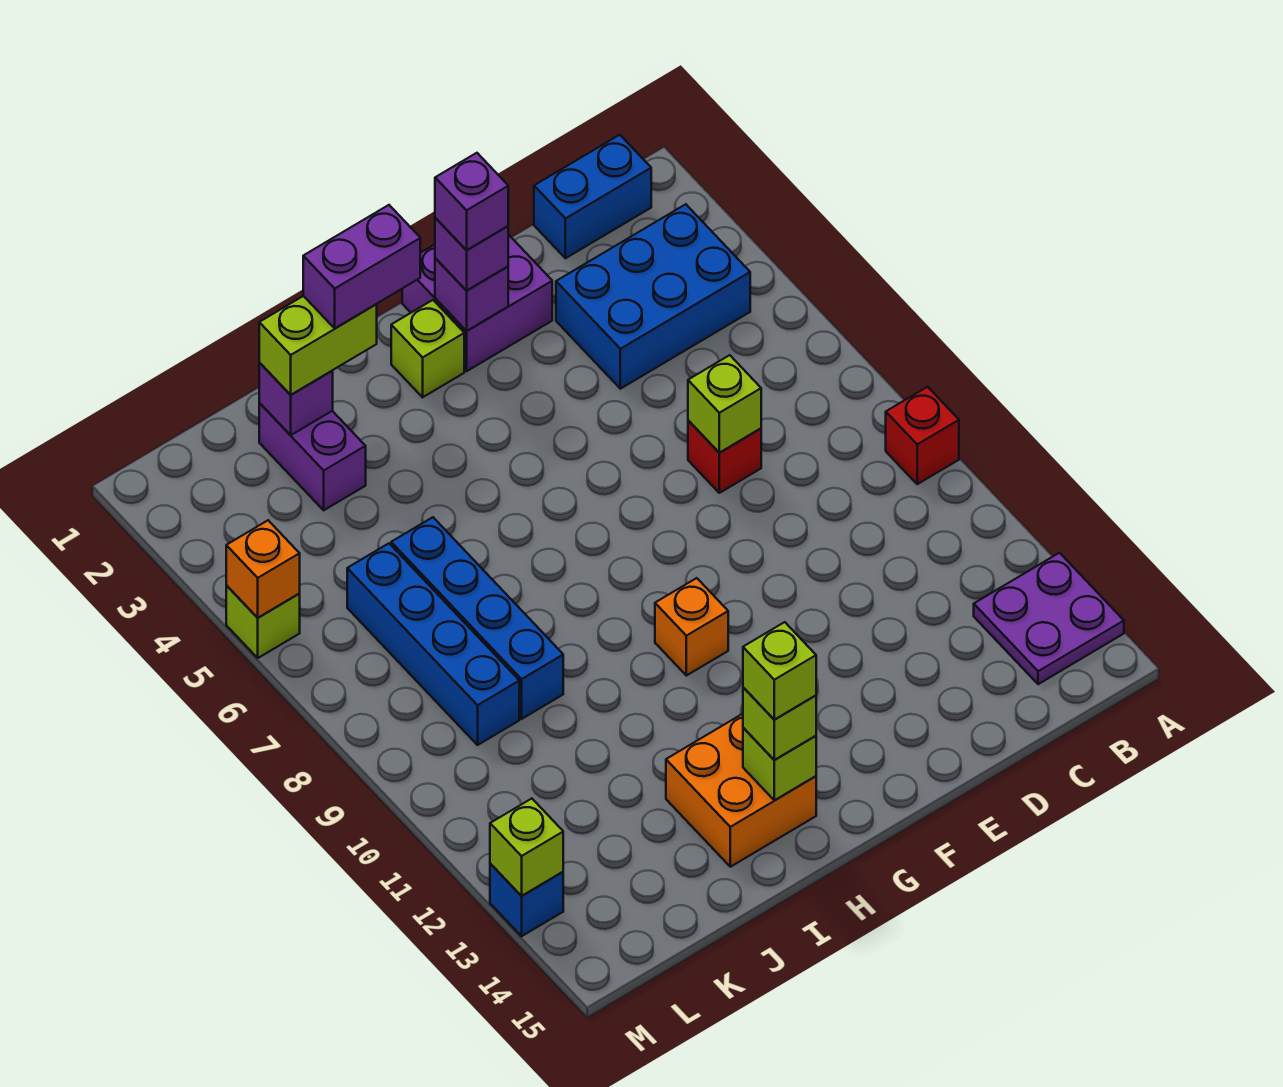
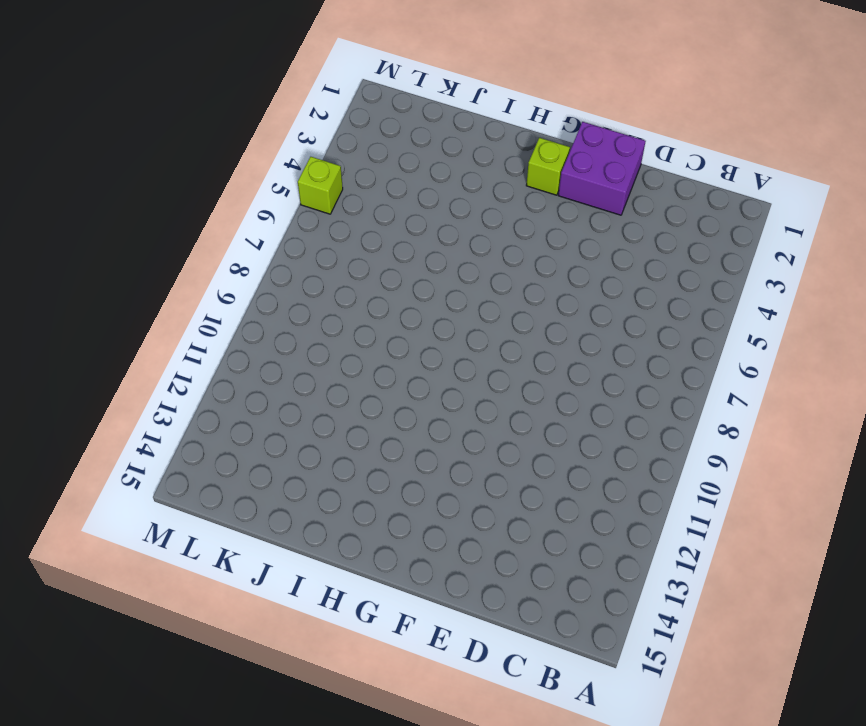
none -> red 1x1 brick [886,387,959,484]
none -> purple 2x2 plate [974,553,1124,684]
none -> blue 1x2 brick [534,135,651,258]

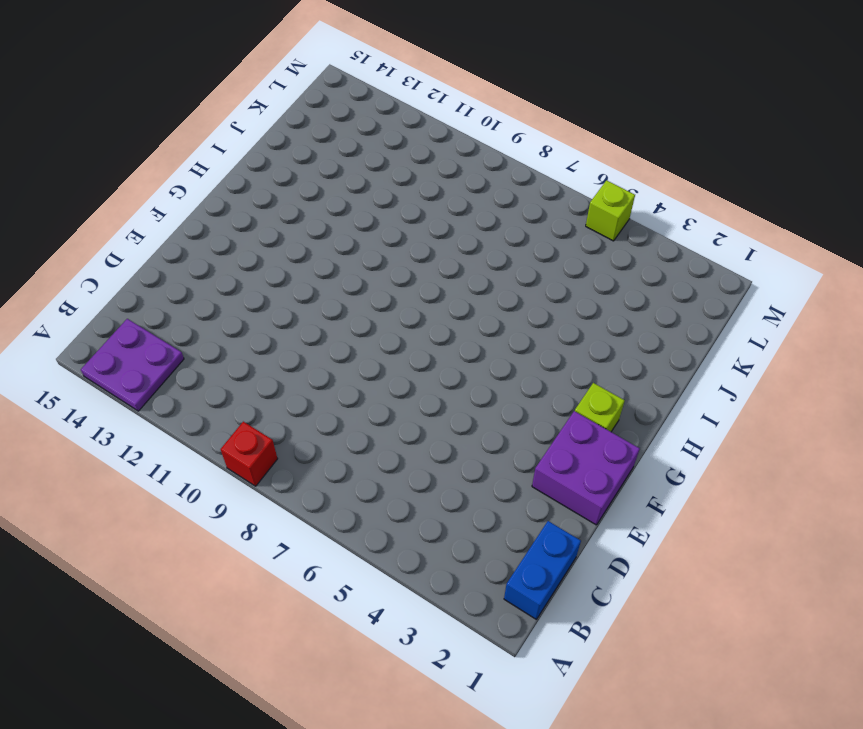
none -> blue 2x3 brick [556,204,750,389]
none -> red 1x1 brick [688,420,761,493]
none -> orange 1x1 brick [655,578,728,676]

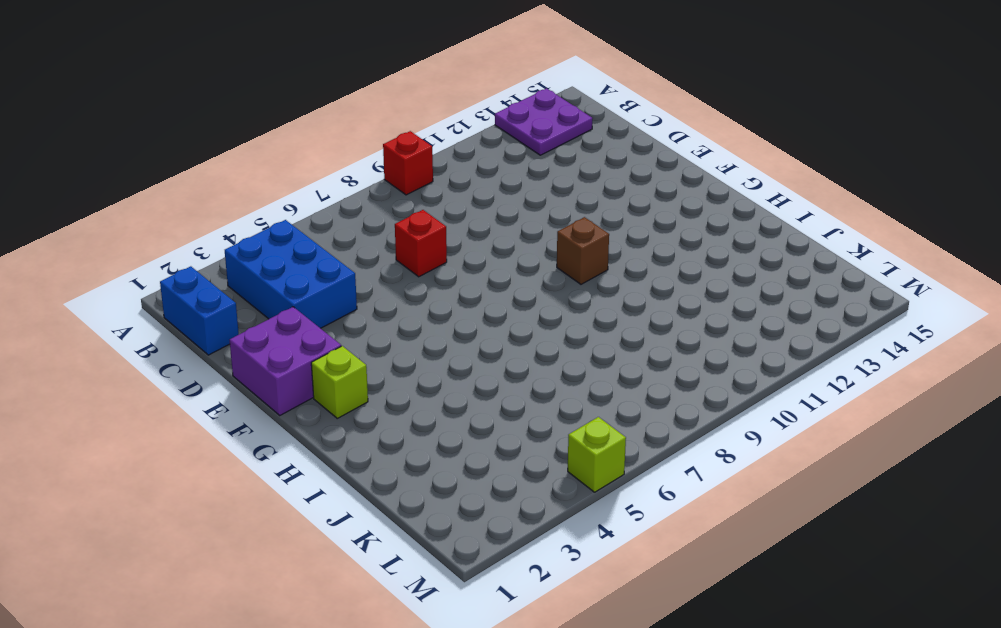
brown 1x1 brick [557,217,609,284] -> orange 1x1 brick [655,578,728,676]
none -> orange 2x2 brick [666,714,816,867]
none -> purple 1x2 brick [259,403,366,510]
none -> blue 1x4 brick [391,517,563,719]

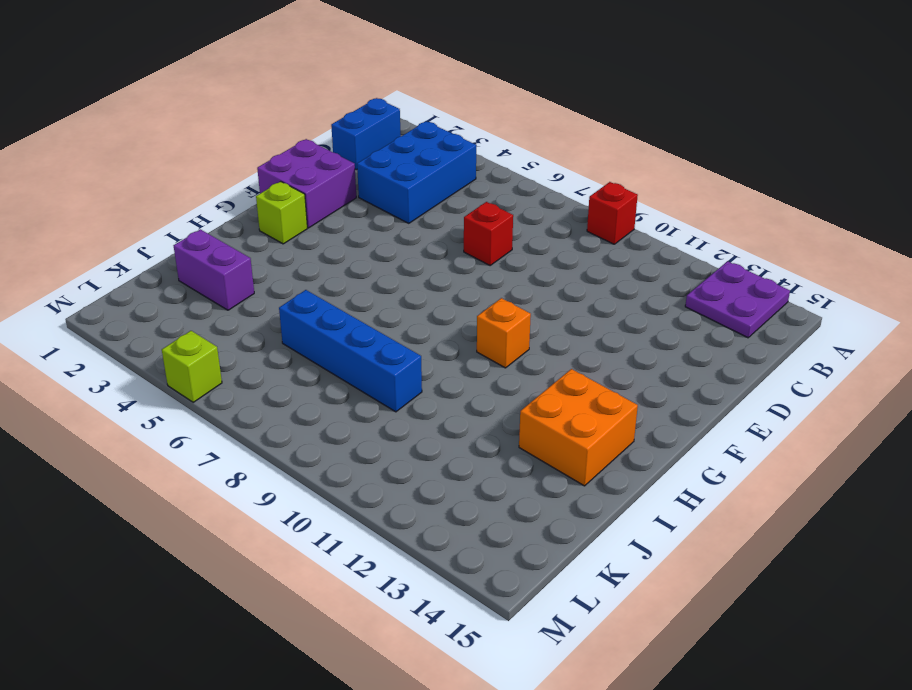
none -> blue 1x4 brick [347,543,519,745]
none -> blue 1x1 brick [490,863,563,936]
none -> lime 1x1 brick [688,355,761,453]

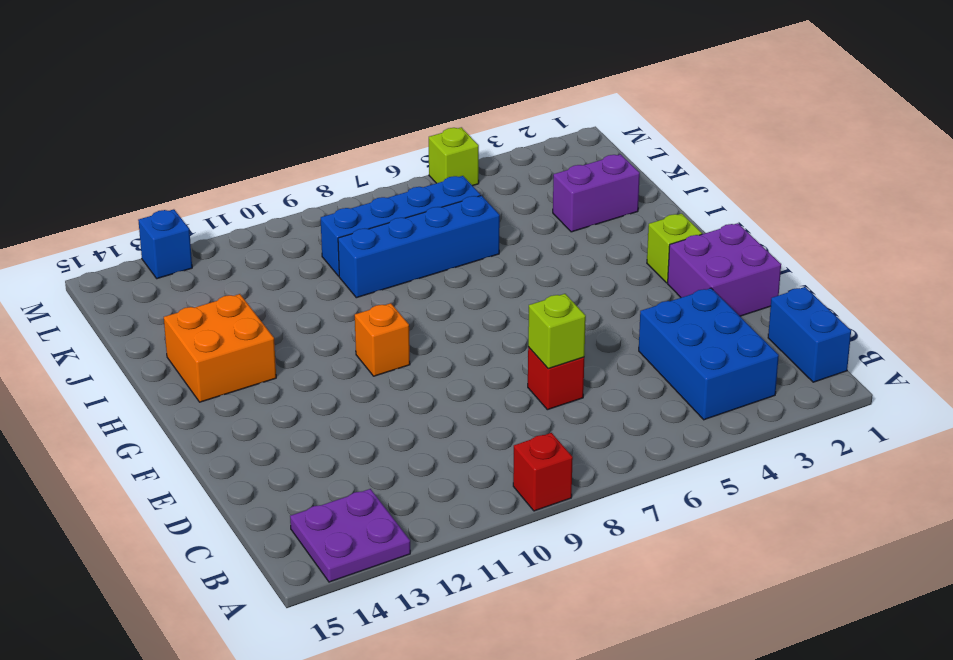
none -> purple 1x1 brick [435,258,508,331]
none -> lime 1x1 brick [743,728,816,800]
none -> purple 1x1 brick [259,363,333,435]

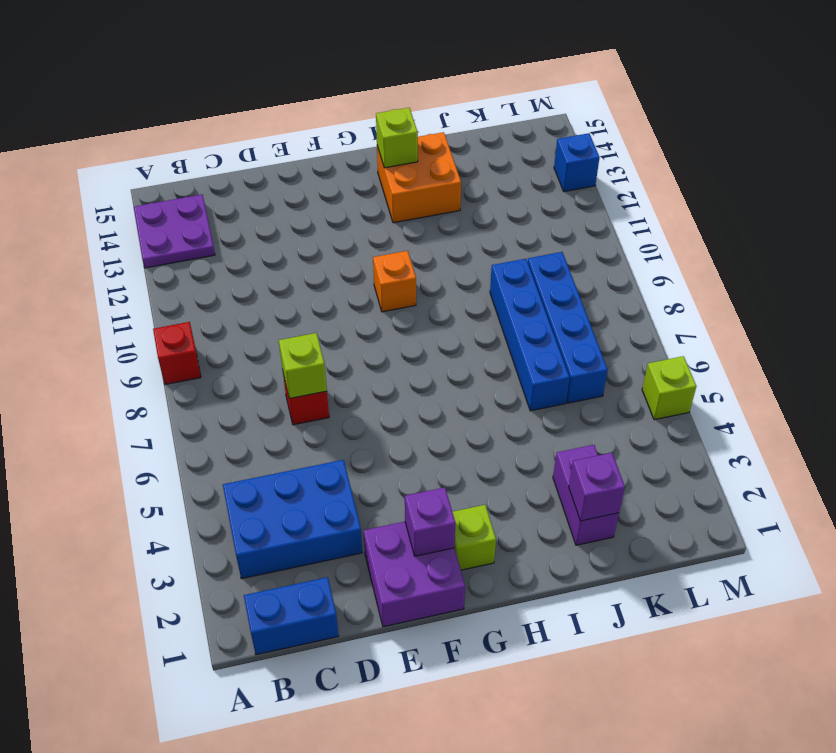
none -> orange 1x1 brick [226,520,300,618]
none -> lime 1x1 brick [490,799,563,896]
none -> purple 1x1 brick [435,218,508,291]

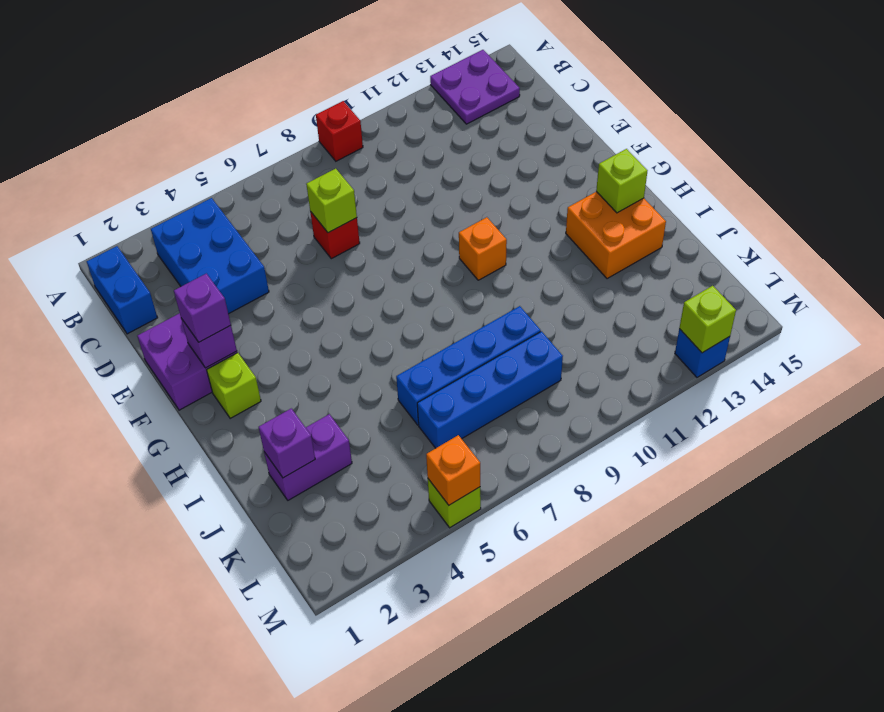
none -> lime 1x1 brick [743,687,816,760]
none -> lime 1x2 brick [259,296,377,395]
none -> purple 1x1 brick [435,153,508,250]

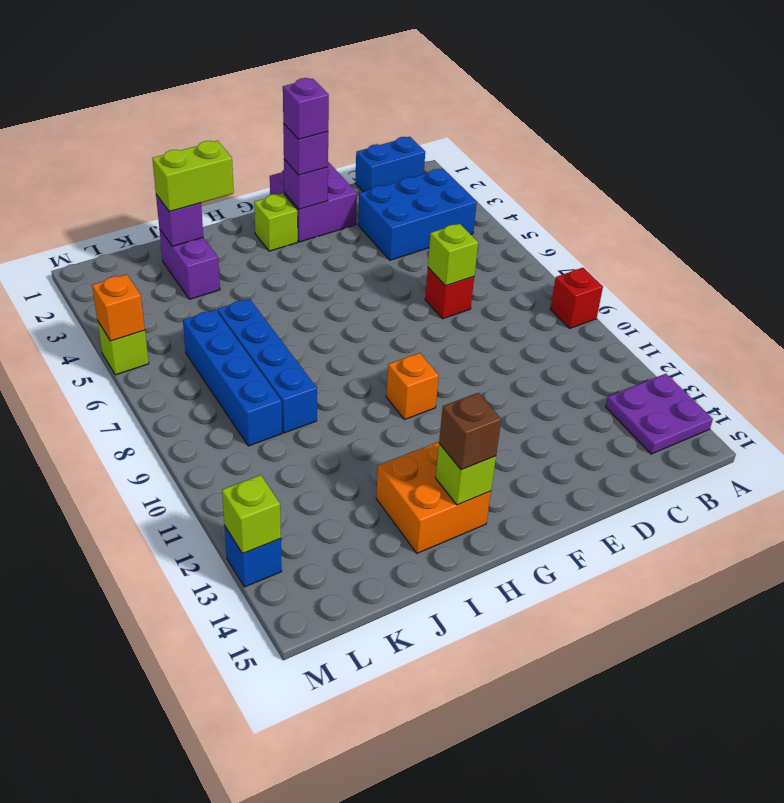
brown 1x1 brick [439,393,501,470] -> lime 1x1 brick [743,687,816,760]
none -> purple 1x2 brick [303,205,420,328]
none -> lime 1x1 brick [743,622,816,720]

